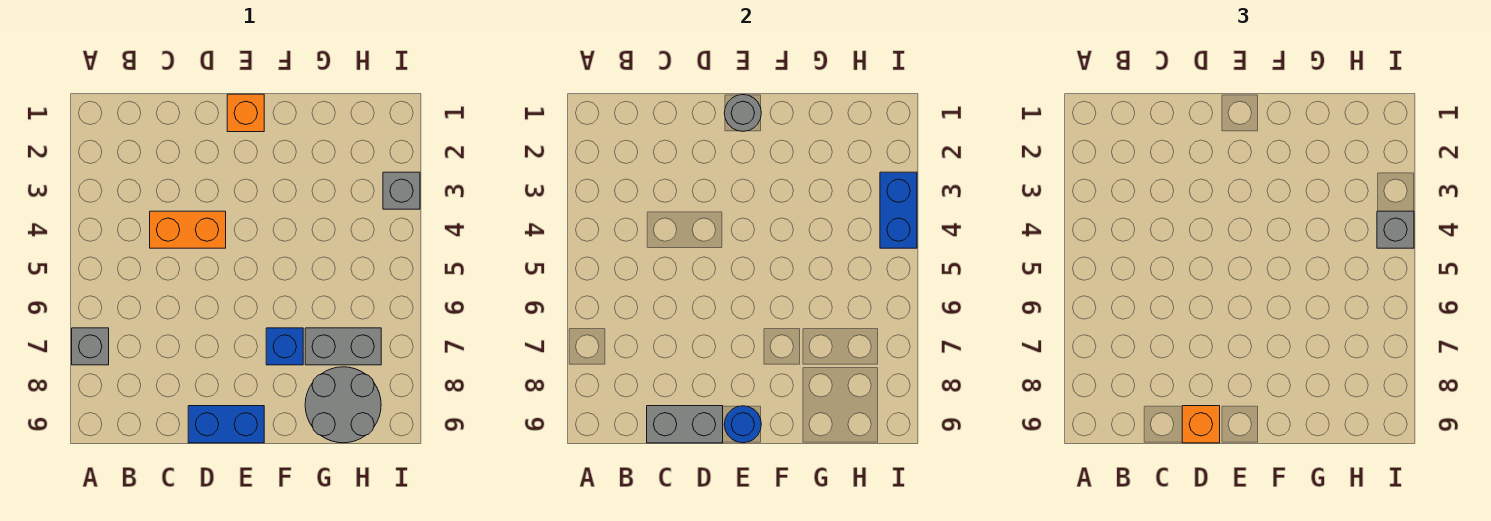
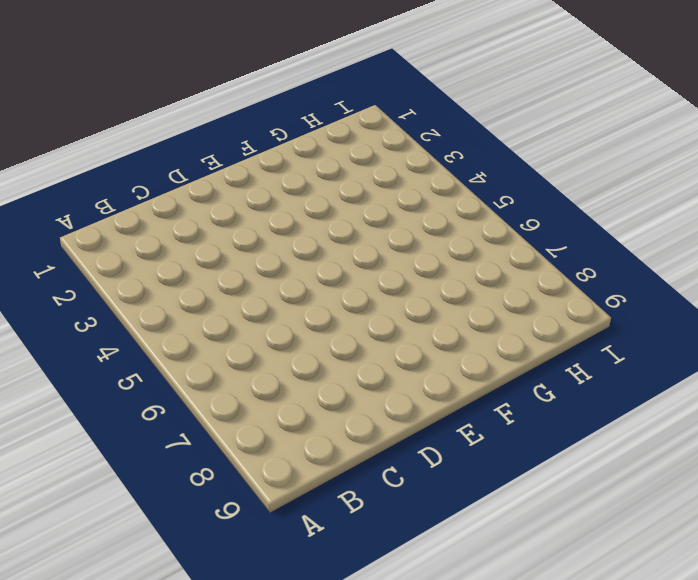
none -> grey 1x1 brick [72,328,109,365]
none -> orange 1x2 brick [150,211,226,248]
none -> blue 1x2 brick [188,406,264,443]

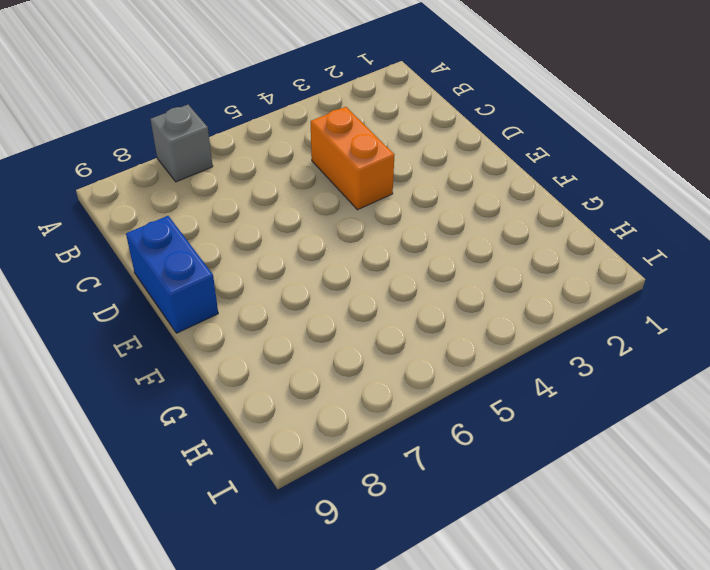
none -> orange 1x1 brick [227,94,264,132]
none -> blue 1x1 brick [266,328,303,365]
none -> grey 1x2 brick [305,328,381,365]

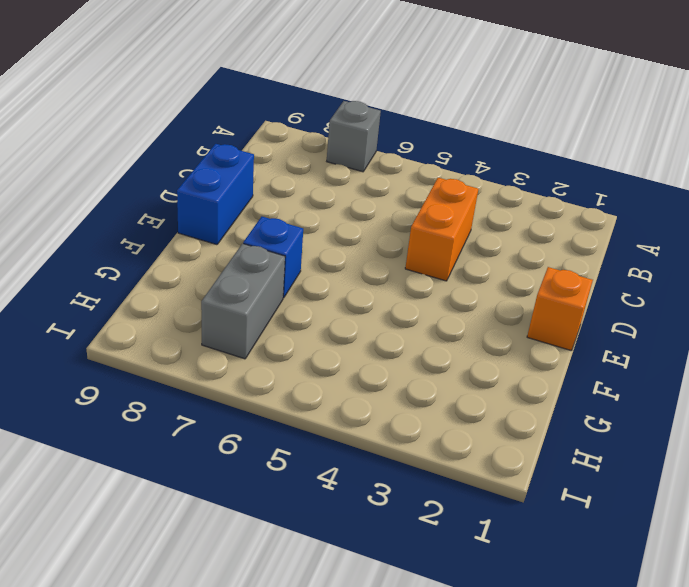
none -> grey 2x2 round brick [305,367,381,443]
none -> grey 1x1 brick [383,172,420,209]
none -> grey 1x2 brick [647,406,723,443]

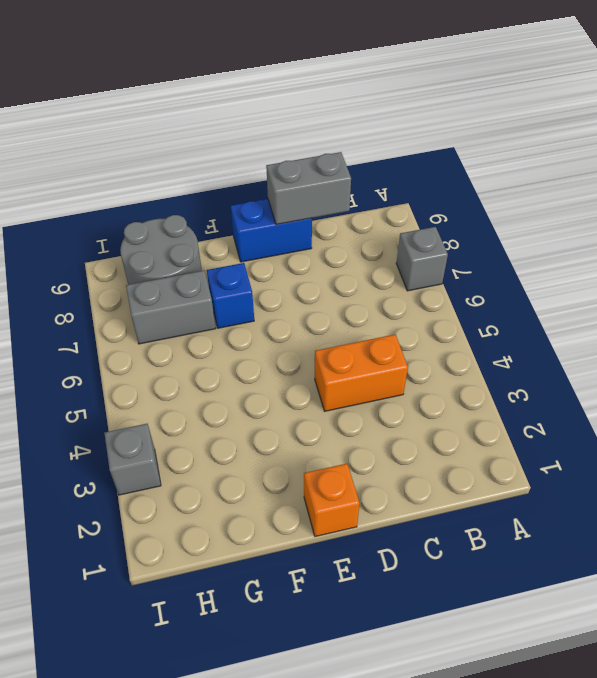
none -> grey 1x1 round brick [724,95,761,131]
none -> blue 1x1 round brick [724,406,761,443]
none -> blue 1x2 brick [880,172,917,248]

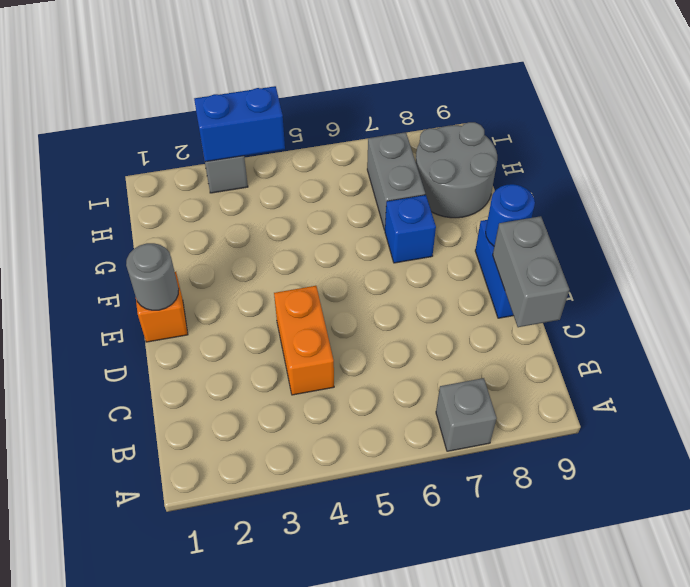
none -> orange 1x1 brick [1182,406,1220,443]
none -> grey 1x1 brick [1377,211,1414,248]

